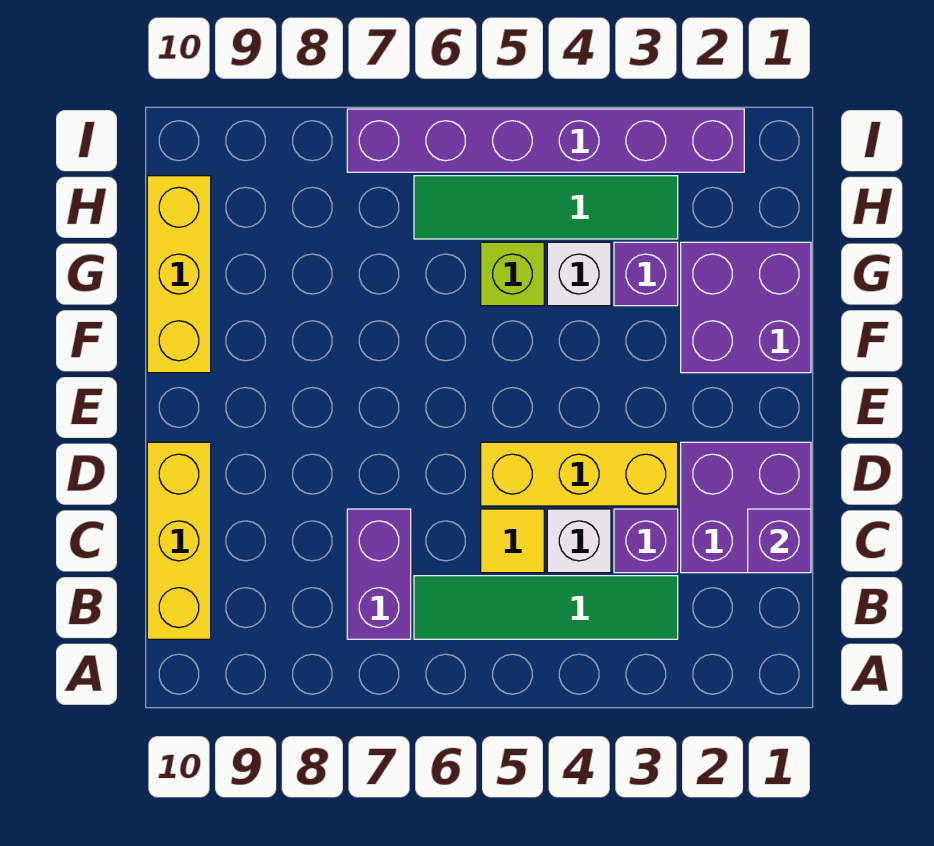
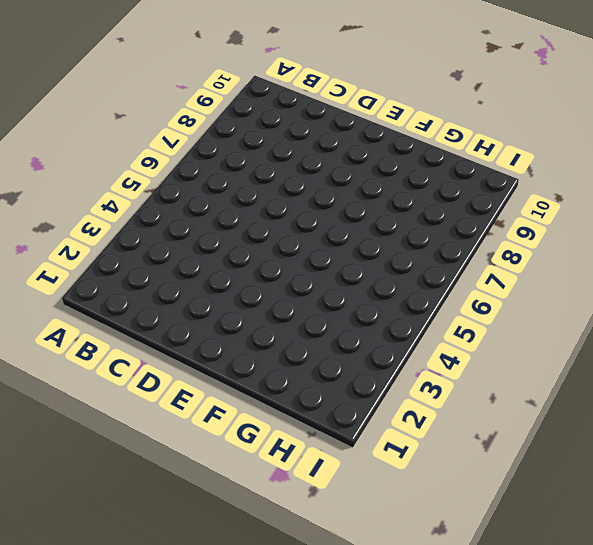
none -> green 1x4 tile [414,576,678,639]
none -> purple 1x2 brick [347,509,411,639]
none -> yellow 1x3 brick [147,442,211,639]

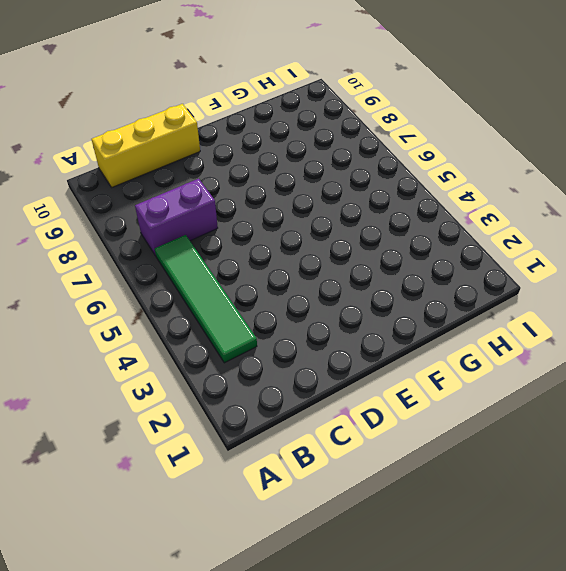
none -> purple 2x2 brick [681,442,811,573]
none -> purple 1x1 brick [614,509,678,573]
none -> white 1x1 brick [547,509,611,573]

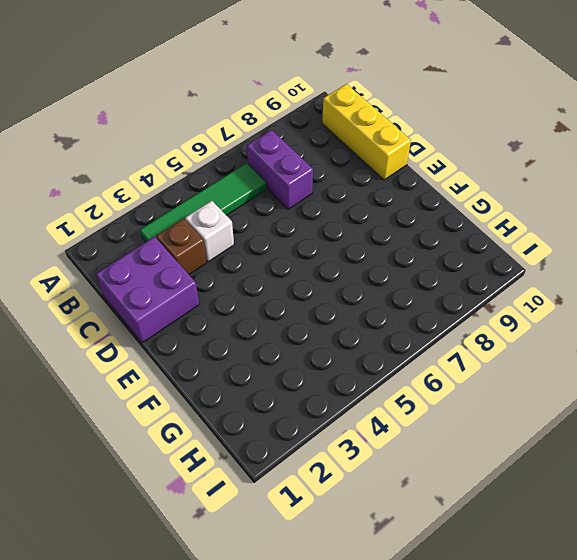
brown 1x1 brick [156,219,207,274] -> purple 1x1 brick [614,509,678,573]
none -> yellow 1x1 tile [481,509,544,573]
none -> yellow 1x3 brick [481,442,678,506]
none -> purple 2x2 brick [681,242,811,373]

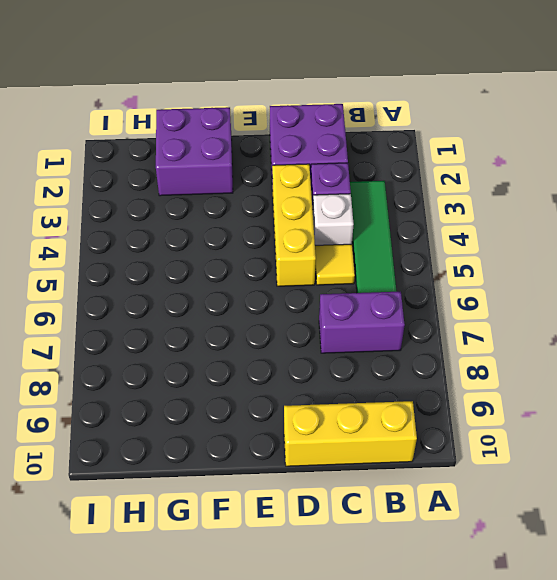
none -> yellow 1x3 brick [147,176,211,373]
none -> purple 1x1 brick [614,242,678,306]
none -> white 1x1 brick [547,242,611,306]

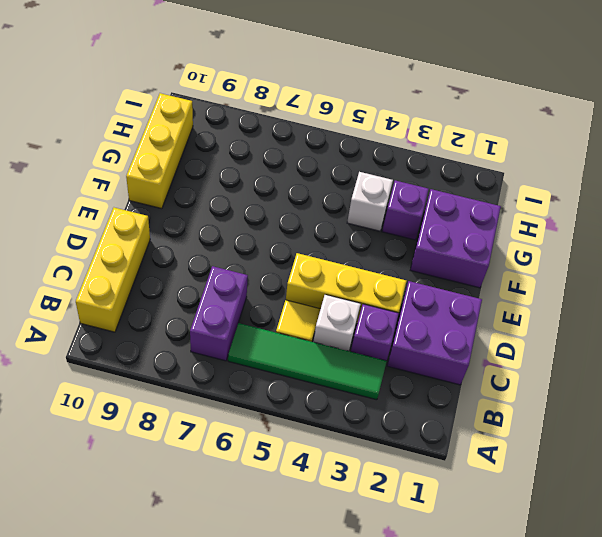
none -> lime 1x1 brick [481,242,544,306]
none -> green 1x4 tile [414,176,678,239]
none -> purple 1x6 brick [347,109,744,172]

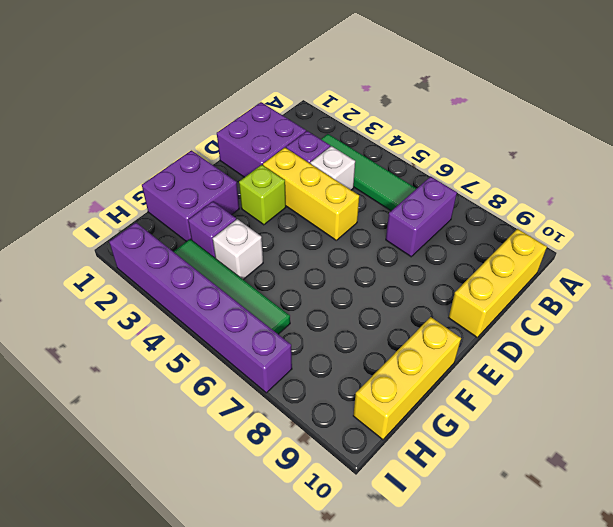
lime 1x1 brick [239,165,286,225] -> lime 1x1 brick moved to [481,242,544,306]
none -> yellow 1x1 tile [481,509,544,573]
none -> purple 1x1 brick [748,509,811,573]

